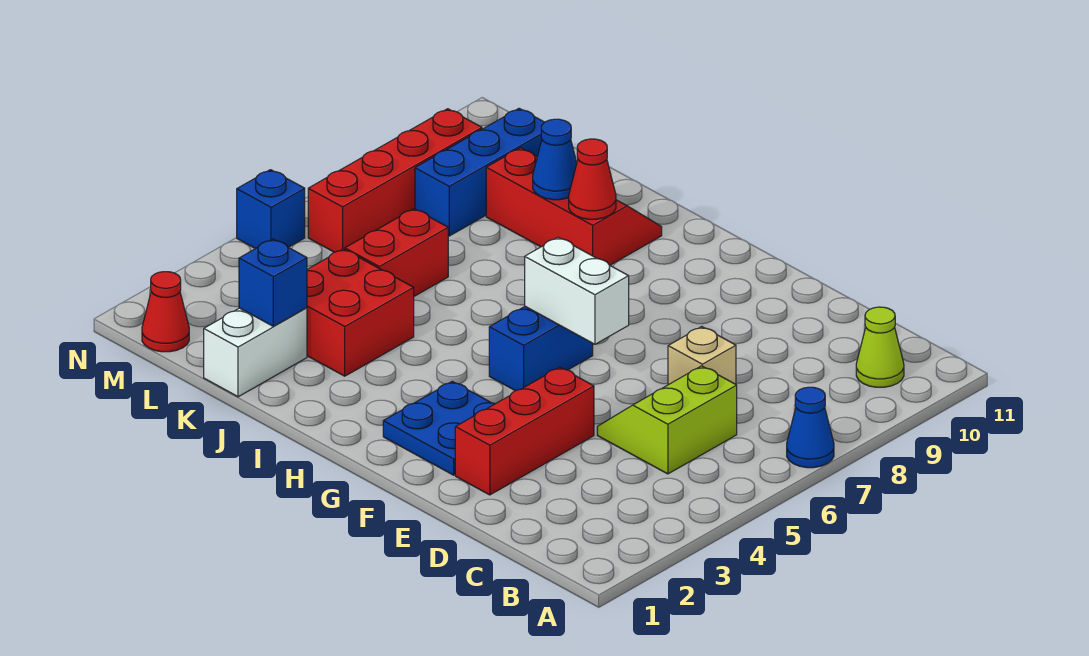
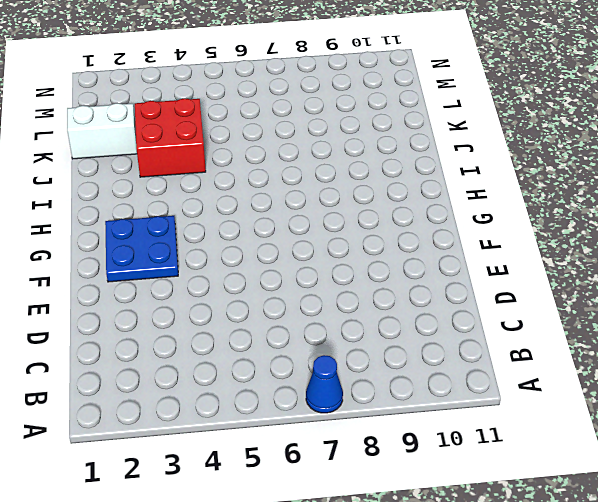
none -> lime 1x1 cone [856,307,904,387]
none -> lime 2x2 slope [597,366,737,474]
none -> tan 1x1 brick [668,327,736,385]

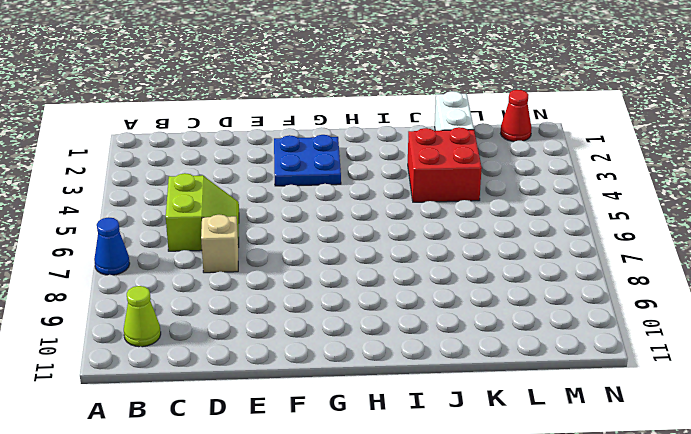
none -> red 1x3 brick [455,367,594,495]
none -> blue 1x2 brick [489,307,593,391]
none -> red 2x3 slope [486,148,662,265]

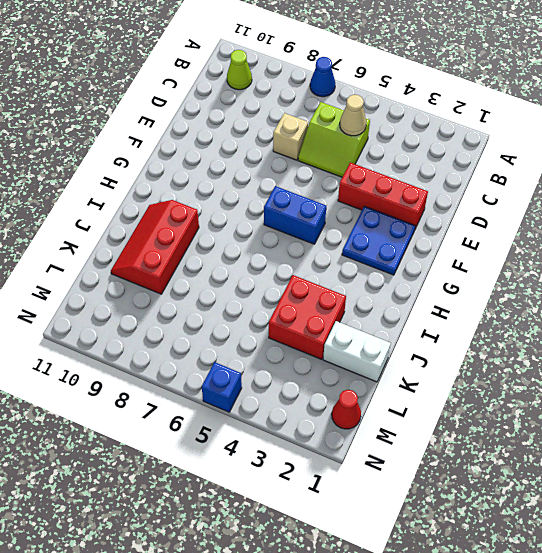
tan 1x1 cone [340,95,366,136] -> none
none -> red 1x2 brick [345,209,448,296]
none -> blue 1x3 brick [415,108,545,236]
none -> red 1x4 brick [308,109,482,252]

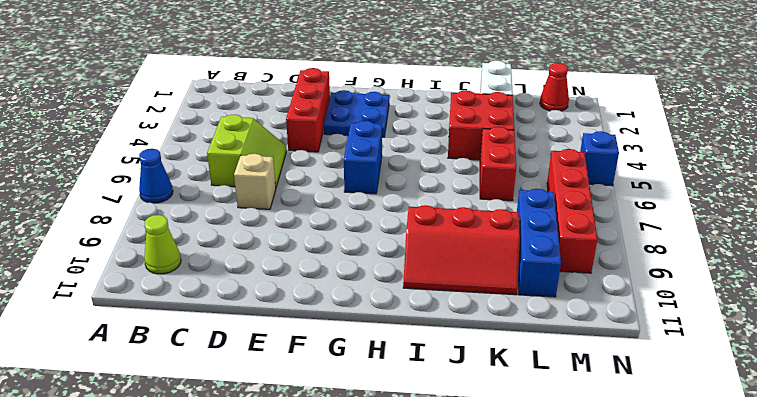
none -> white 1x2 brick [525,237,629,344]
none -> red 1x1 cone [569,139,616,219]
none -> blue 1x1 cone [533,119,577,200]

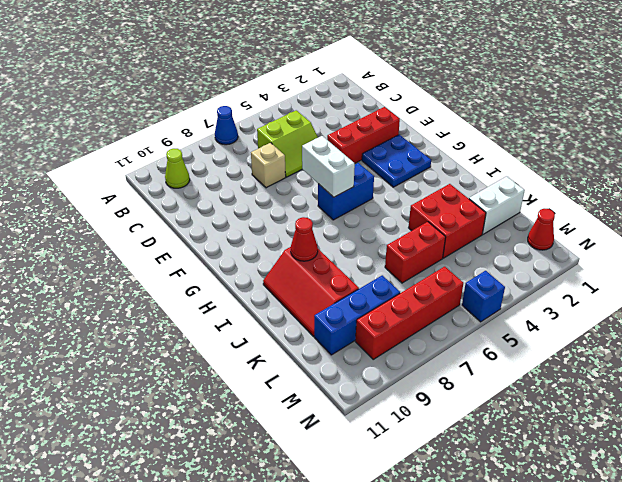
none -> blue 1x1 cone [533,119,577,200]
none -> blue 1x1 brick [239,239,307,326]

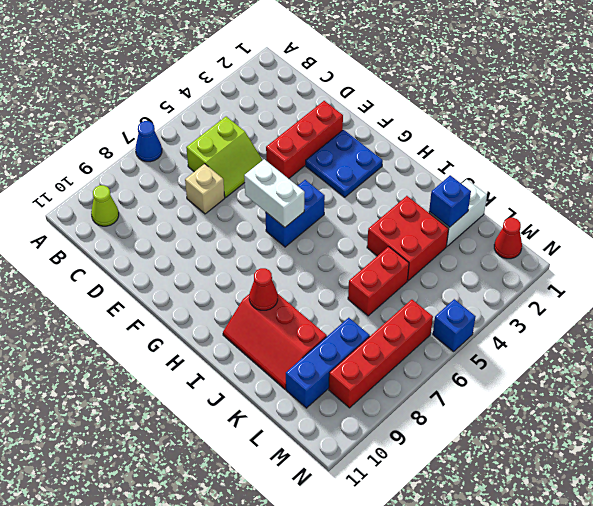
none -> blue 1x1 cone [533,119,577,200]

